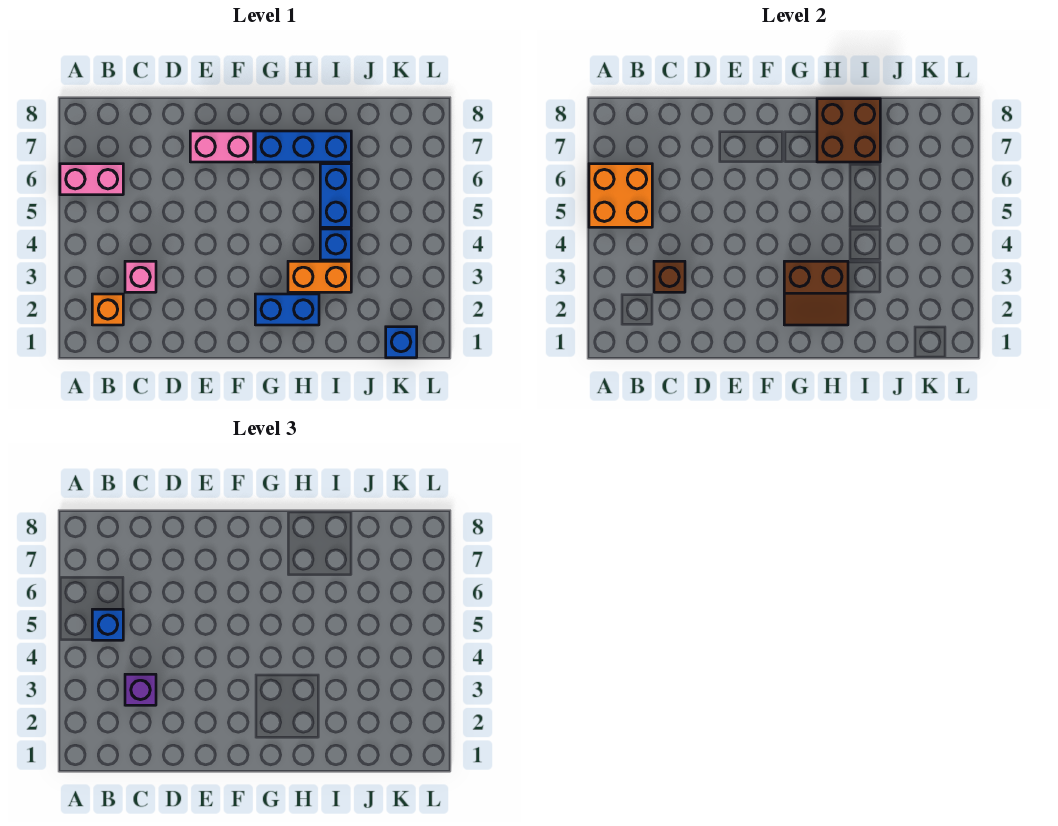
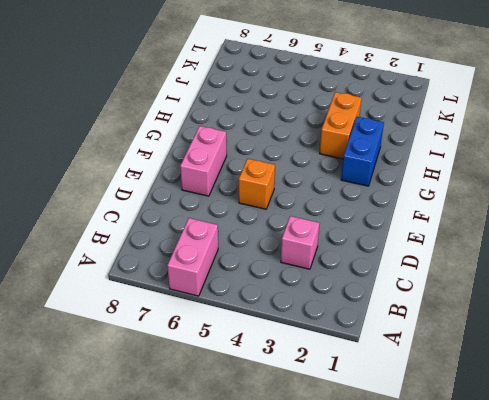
orange 1x1 brick [239,159,275,209] -> orange 1x1 brick moved to [92,294,123,325]
none -> blue 1x3 brick [255,131,351,162]
none -> blue 1x1 brick [320,229,351,260]
none -> blue 1x2 brick [320,164,351,227]

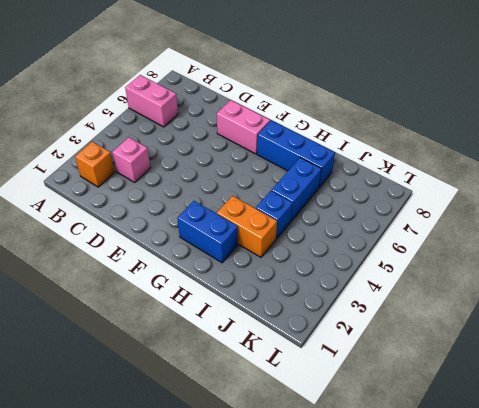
none -> blue 1x1 brick [386,327,417,358]
none -> orange 2x2 brick [589,164,652,227]
none -> brown 1x1 brick [654,261,685,292]

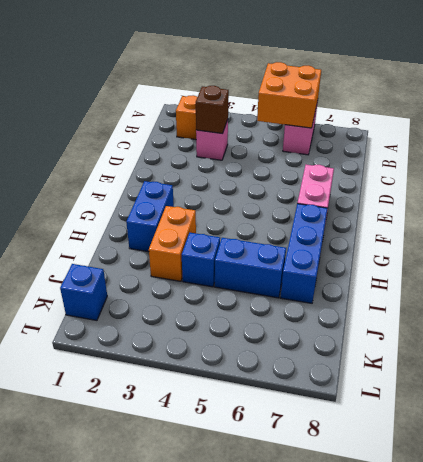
none -> brown 2x2 slope [784,261,848,325]
none -> brown 2x2 brick [817,99,880,162]
none -> blue 1x1 brick [92,609,123,640]

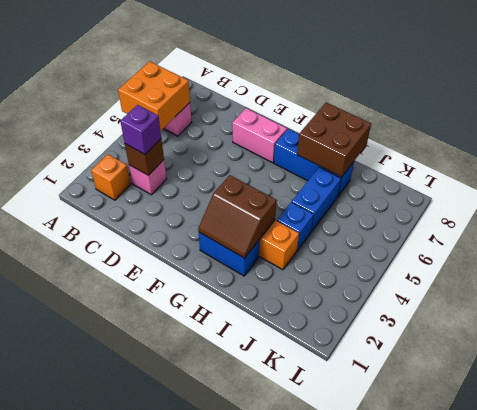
none -> blue 1x1 brick [386,327,417,358]
none -> blue 1x1 brick [92,609,123,640]

